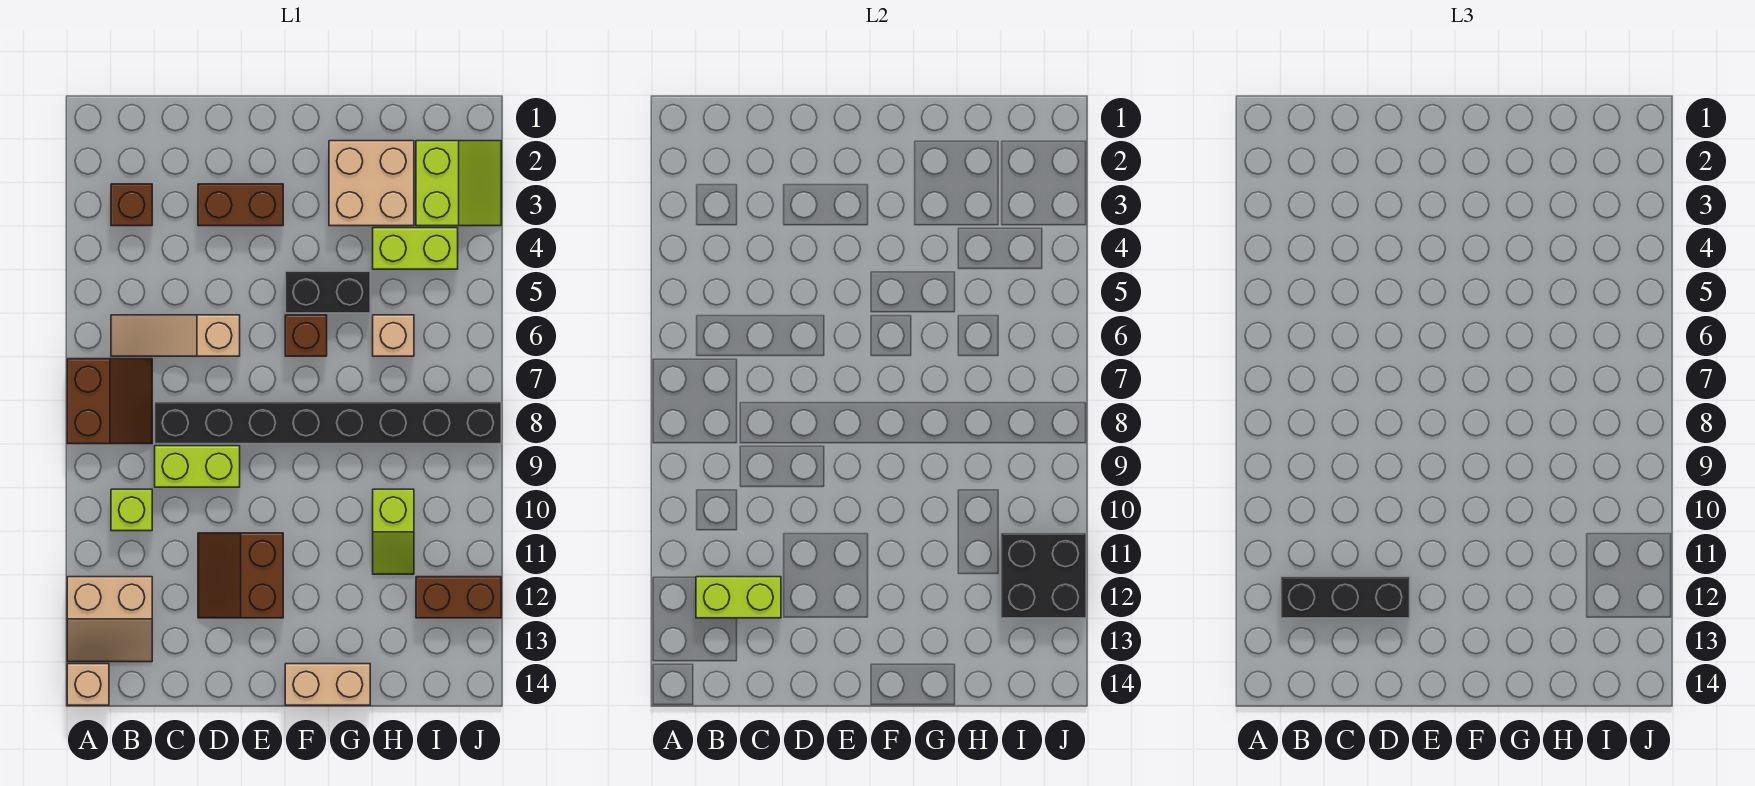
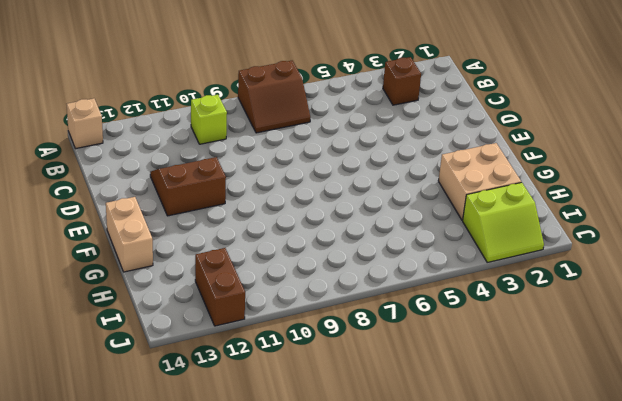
none -> tan 2x2 slope [67,577,152,662]
none -> tan 1x3 slope [111,315,240,356]
none -> black 1x8 brick [155,402,501,444]

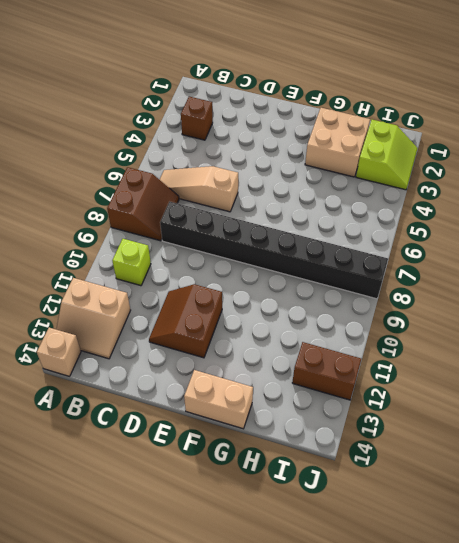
none -> lime 1x2 brick [155,446,240,487]
none -> brown 1x2 brick [198,184,283,226]
none -> black 1x2 brick [285,271,370,313]

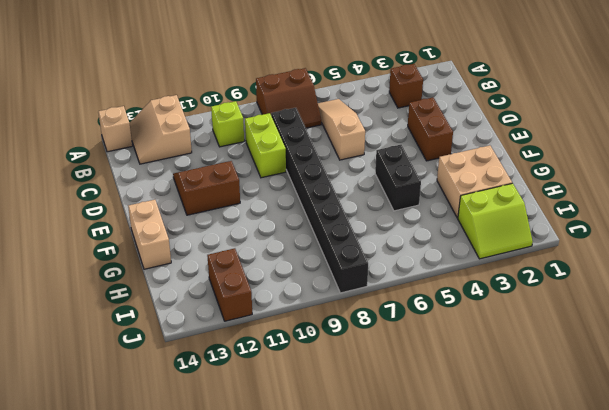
none -> brown 1x1 brick [285,315,327,356]
none -> lime 1x2 brick [373,228,458,269]
none -> tan 1x1 brick [373,315,414,356]

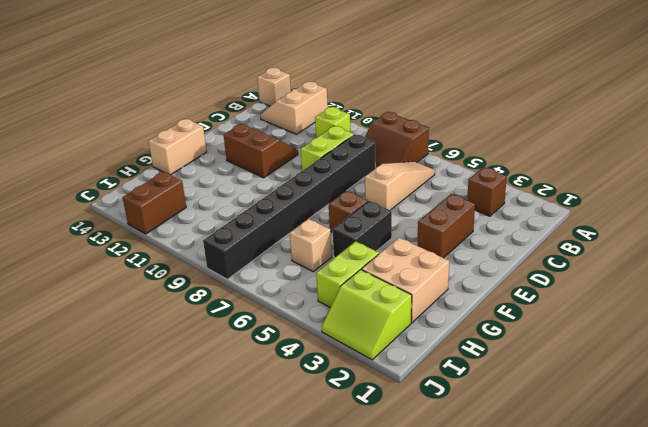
none -> lime 1x2 slope [373,489,414,574]
none -> lime 1x2 brick [696,577,781,618]
none -> black 2x2 brick [1001,533,1086,618]

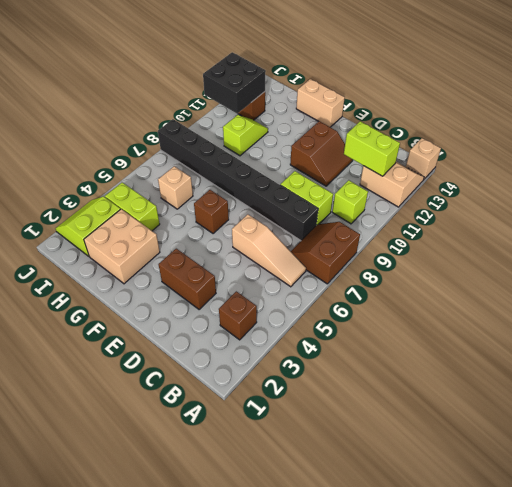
none -> black 1x2 brick [285,271,370,313]
none -> black 1x3 brick [1281,577,1410,618]

